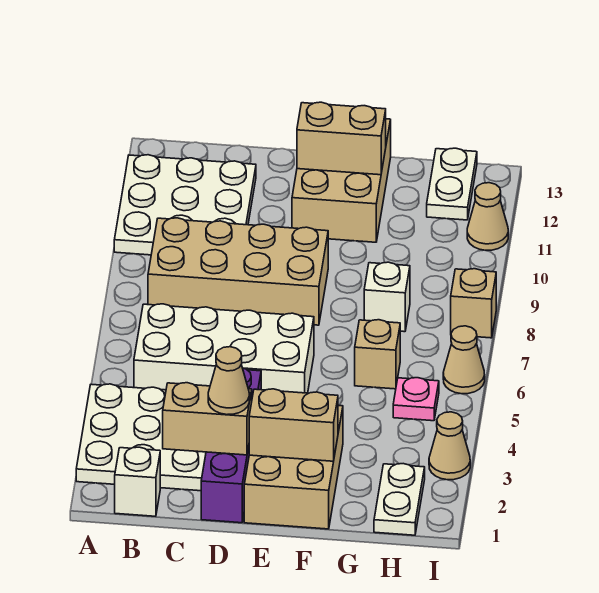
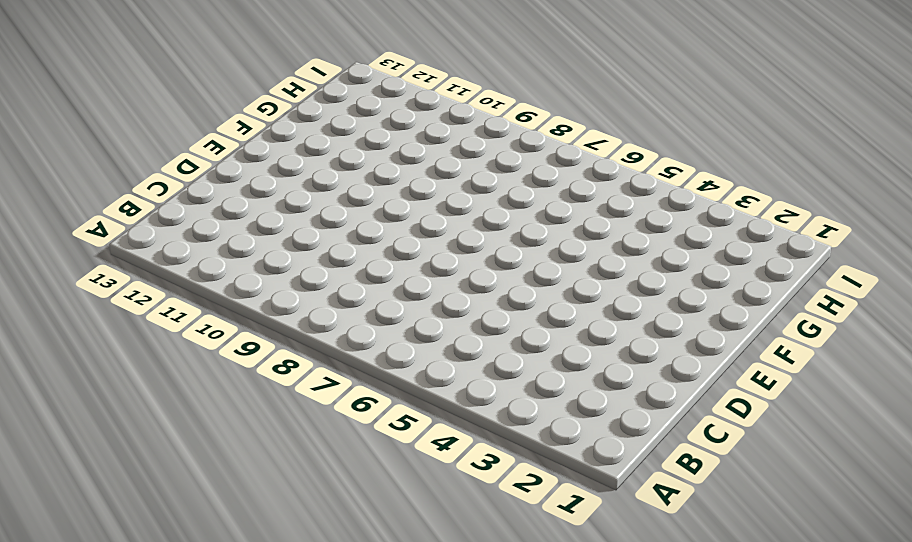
none -> white 3x3 plate [76,384,206,491]
none -> white 3x3 plate [114,155,256,255]
none -> white 1x1 brick [115,447,160,516]

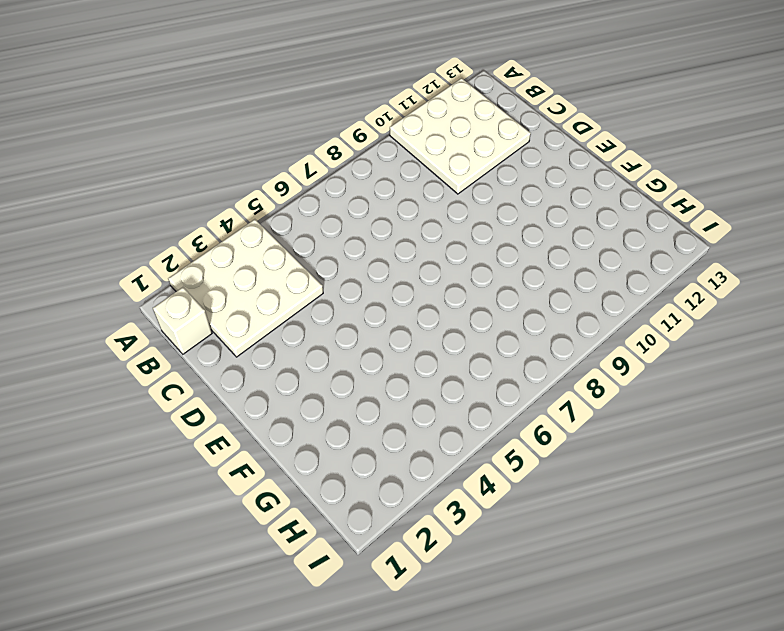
none -> white 2x4 brick [134,304,314,393]
none -> tan 2x4 brick [148,218,328,325]
none -> purple 1x4 brick [201,368,261,523]

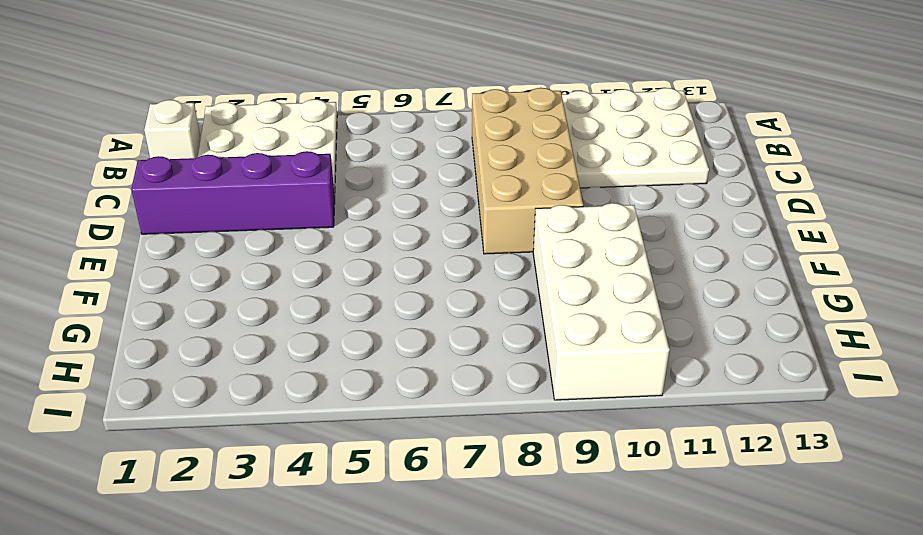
white 2x4 brick [533,203,669,400] -> white 2x4 brick moved to [134,304,314,393]
none -> tan 2x3 brick [244,405,343,529]
none -> tan 2x3 brick [292,119,391,242]
none -> tan 1x1 brick [355,320,400,389]

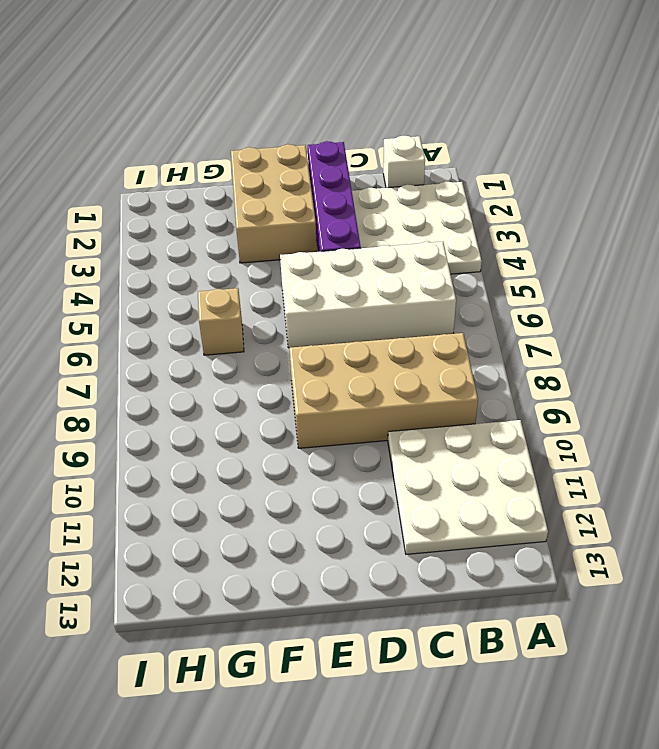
none -> tan 2x3 brick [292,119,391,242]
none -> white 1x1 brick [364,262,410,332]
none -> white 1x2 plate [374,464,425,535]

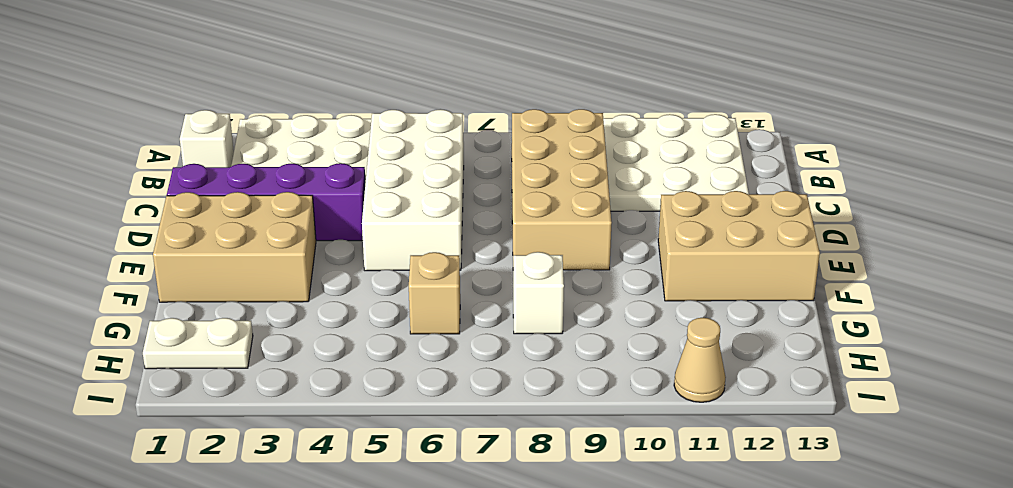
none -> pink 1x1 plate [393,378,439,421]
none -> white 1x2 plate [427,148,477,220]
none -> tan 1x1 cone [429,412,470,480]

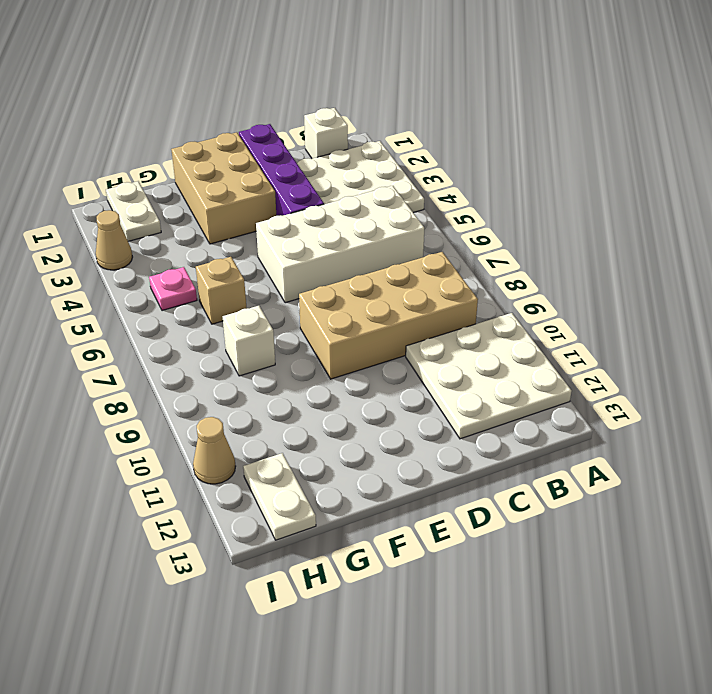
none -> tan 2x3 brick [292,119,391,242]
none -> tan 1x1 cone [443,326,485,394]
none -> tan 1x1 brick [451,269,496,338]

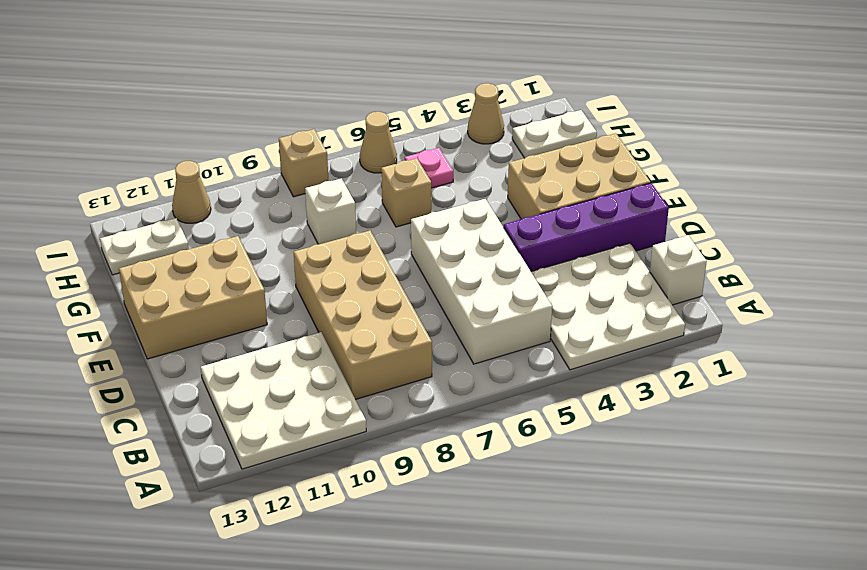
none -> tan 1x2 brick [163,383,252,455]
none -> tan 1x2 brick [249,389,338,461]
none -> tan 1x2 brick [297,102,386,175]

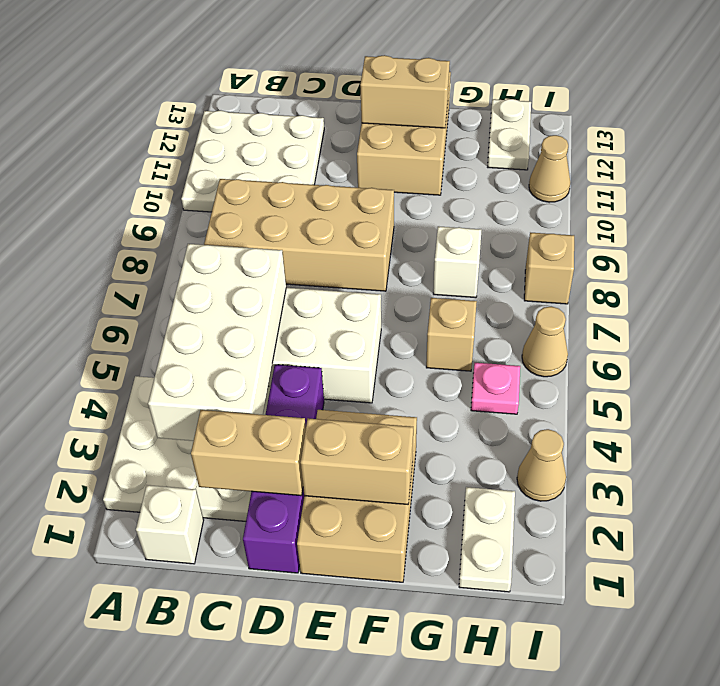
white 2x4 brick [148,244,286,441] -> none
none -> tan 1x1 cone [208,347,249,415]

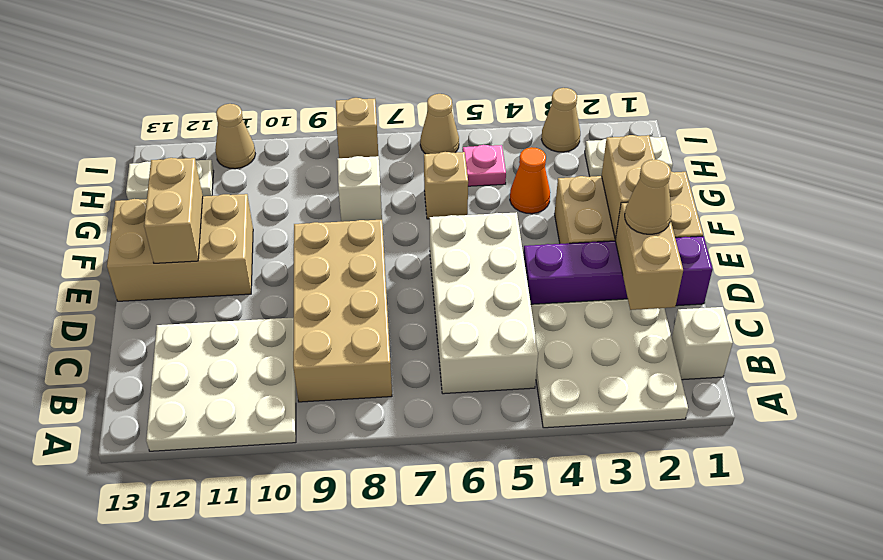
orange 1x1 cone [510,147,550,214] -> none

